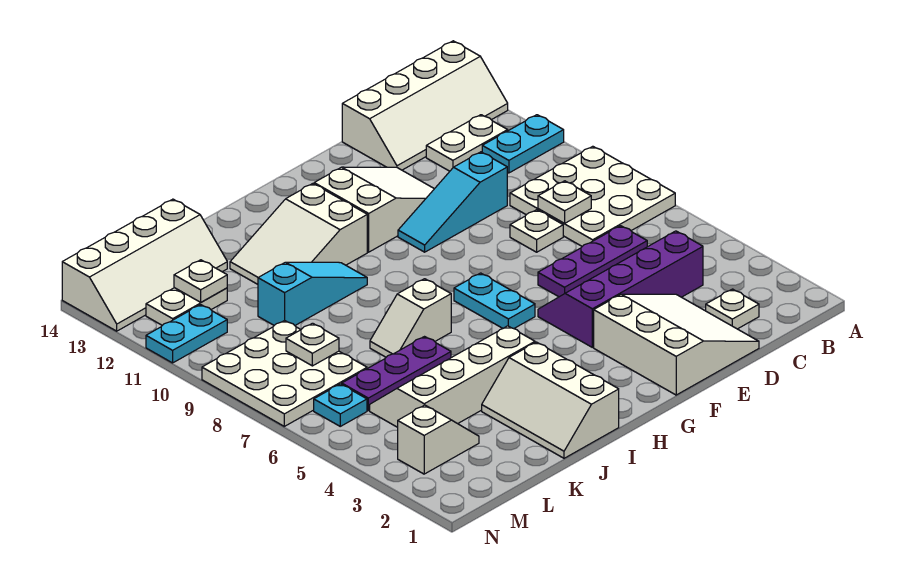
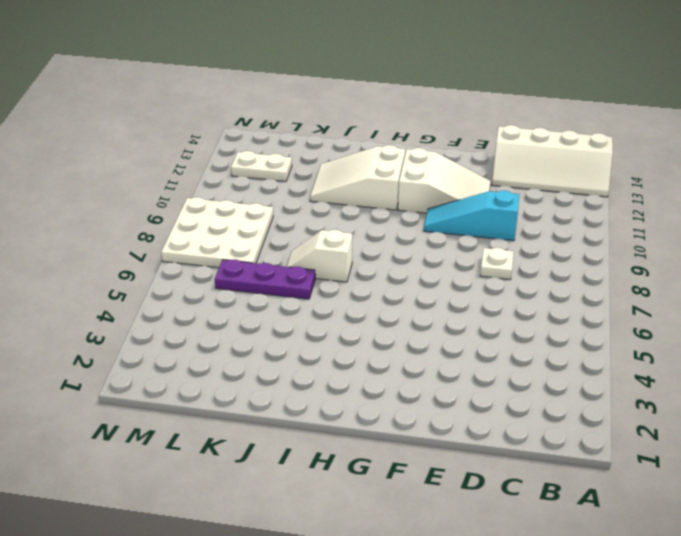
none -> white 3x3 plate [510,146,675,246]
none -> cyan 1x2 plate [482,115,564,173]
none -> white 1x2 plate [426,115,508,171]

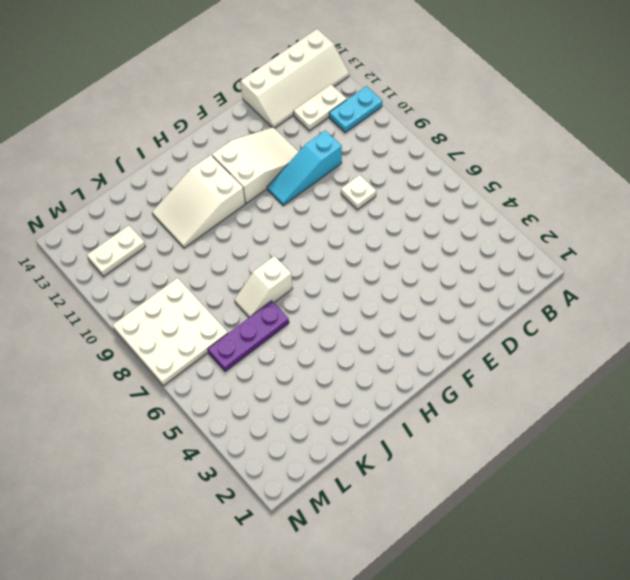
none -> white 3x3 plate [510,146,675,246]
none -> white 1x1 plate [706,289,759,329]
none -> purple 2x4 slope [538,231,703,347]

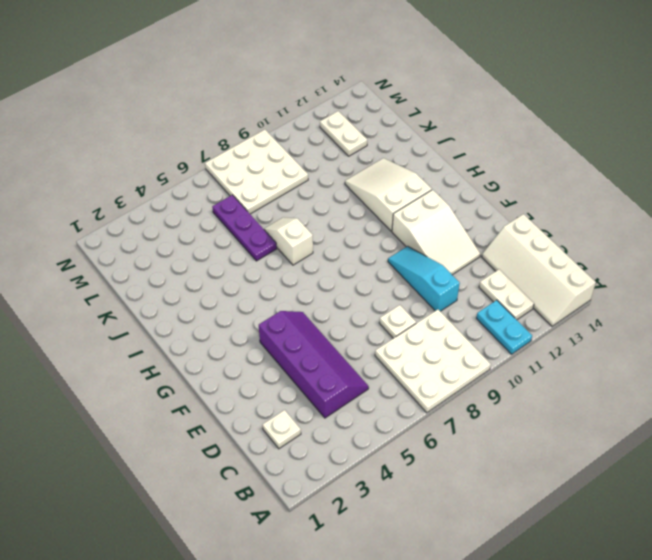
none -> purple 1x3 plate [538,226,647,297]
none -> white 3x3 slope [594,294,759,395]
none -> cyan 1x2 plate [454,273,535,329]

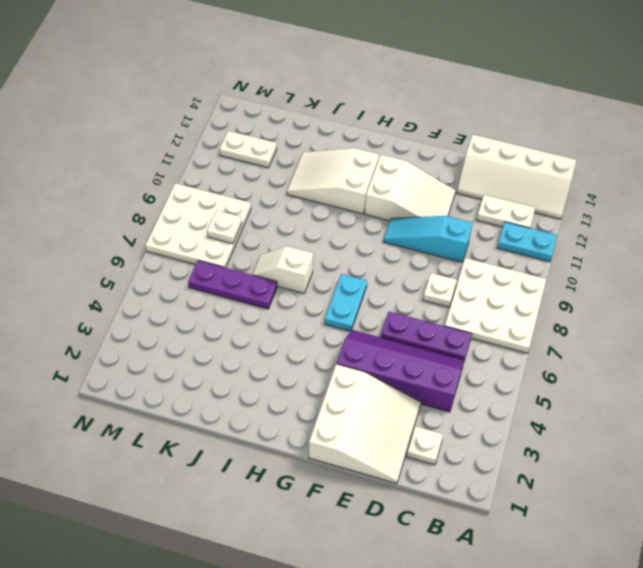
none -> white 2x3 slope [482,342,619,458]
none -> white 2x4 slope [370,326,535,427]
none -> cyan 1x3 slope [258,262,367,325]

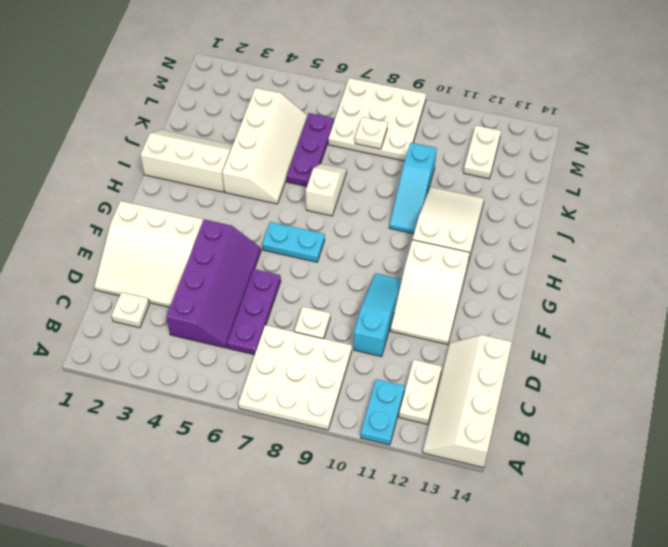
none -> white 2x4 slope [62,199,227,331]
none -> white 1x2 slope [398,405,479,474]
none -> cyan 1x1 plate [314,384,367,426]

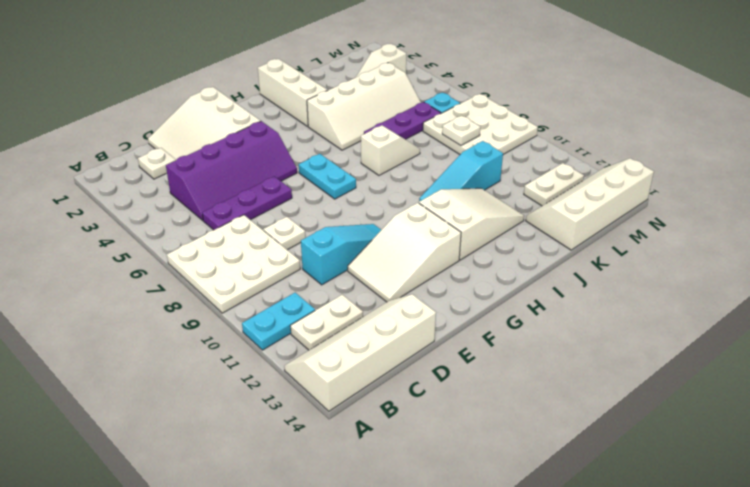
none -> cyan 1x2 plate [146,305,227,363]
none -> white 1x1 plate [538,181,591,223]
none -> white 1x1 plate [174,260,227,302]

